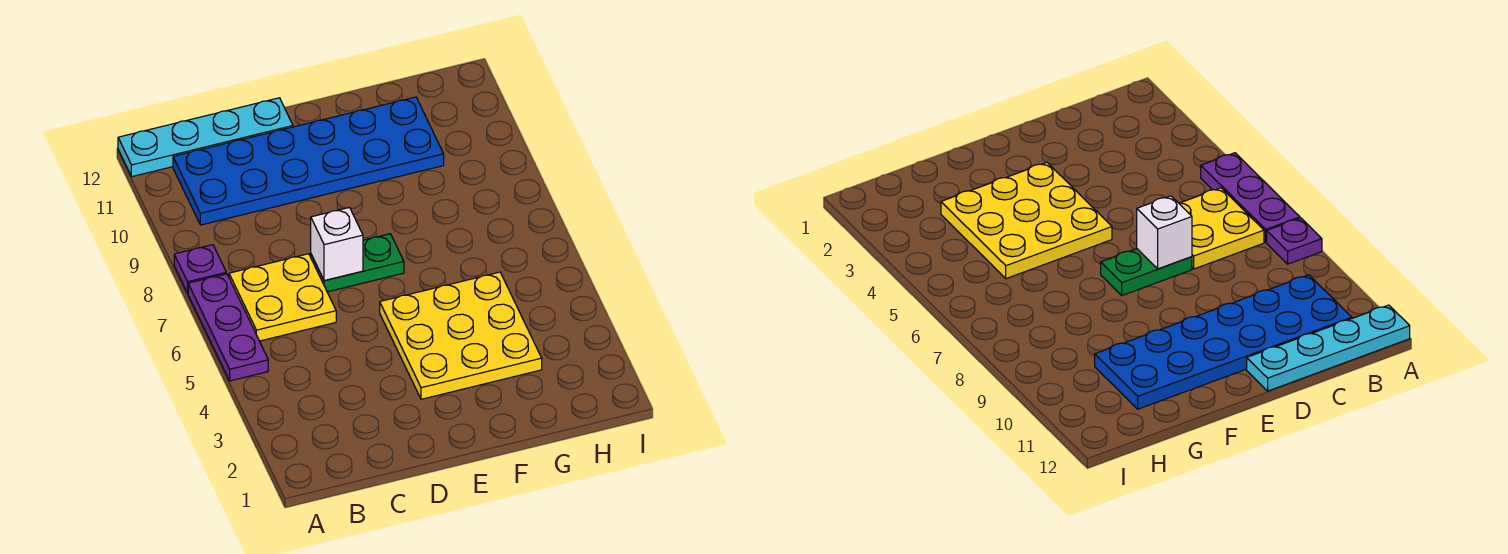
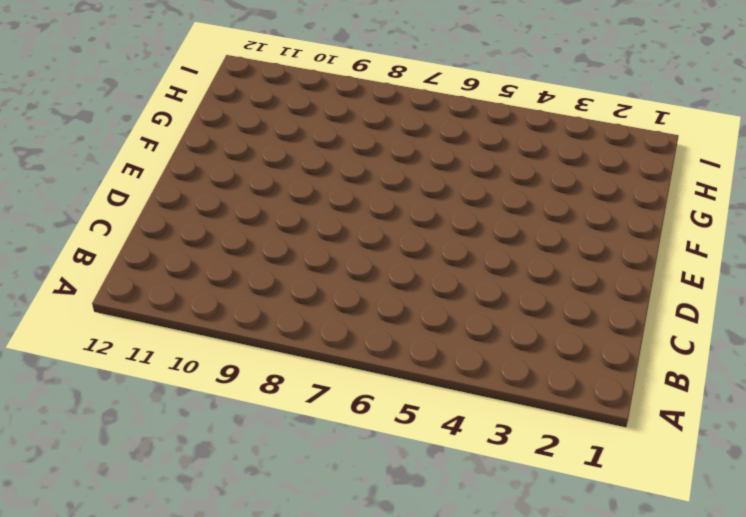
none -> purple 1x3 plate [188,274,268,381]
none -> purple 1x1 plate [174,245,226,293]

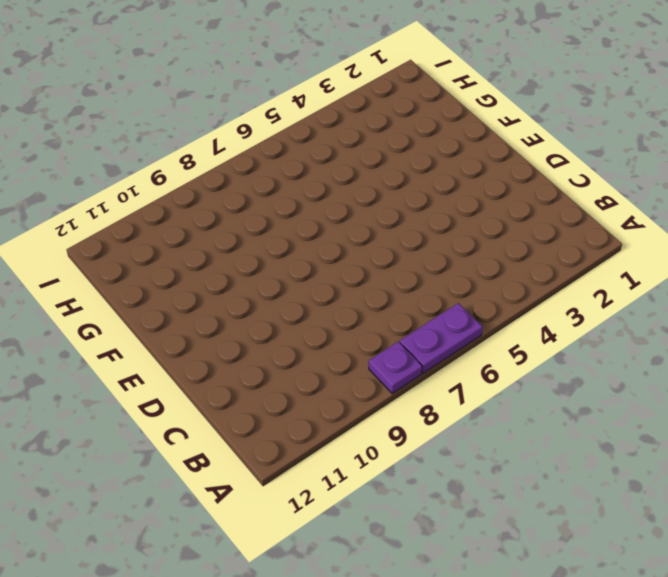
purple 1x2 plate [400,303,482,373] -> purple 1x3 plate [188,274,268,381]
none -> cyan 1x4 plate [118,98,293,177]
none -> yellow 2x2 plate [229,254,336,341]

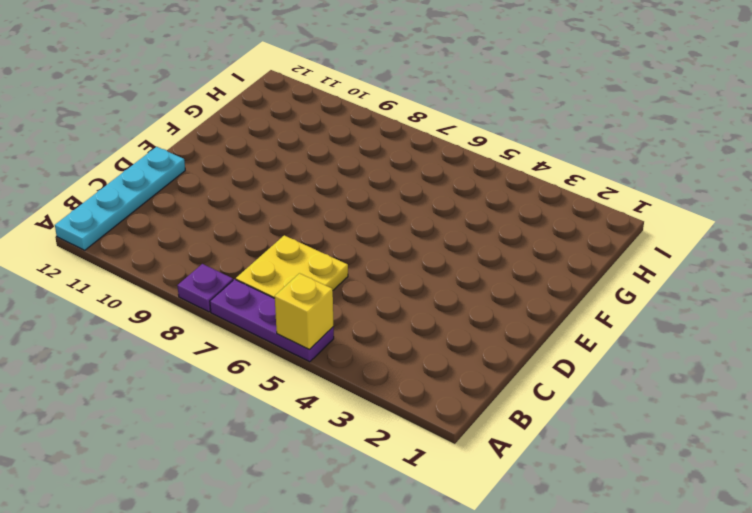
yellow 1x1 brick [275,273,333,349] -> none
none -> blue 2x6 plate [173,97,444,225]
none -> green 1x2 plate [311,234,404,292]

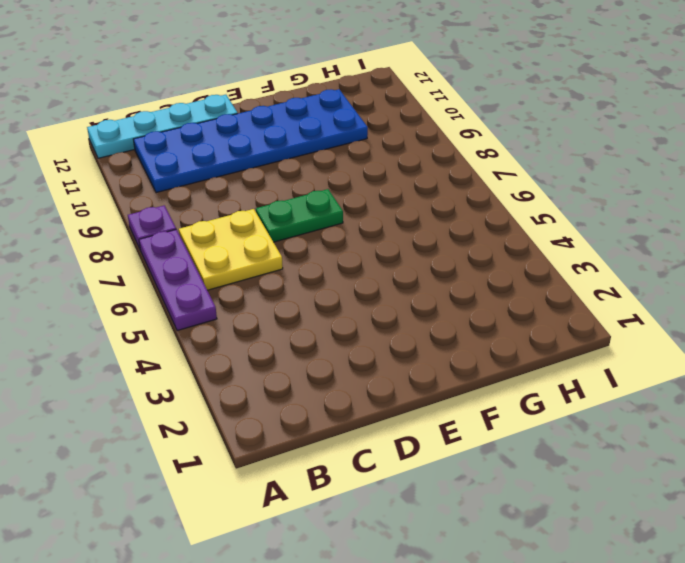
none -> yellow 3x3 plate [380,272,542,399]
none -> white 1x1 brick [310,208,363,281]

